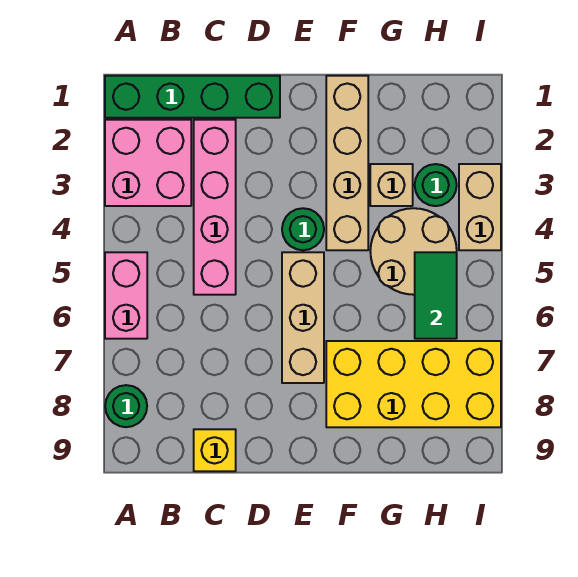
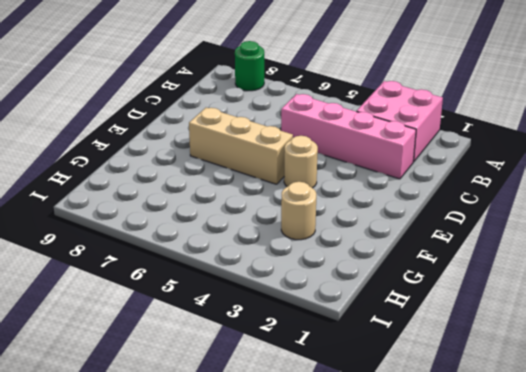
tan 1x1 round brick [284,136,318,188] -> green 1x1 round brick [282,208,324,250]
tan 1x1 round brick [281,182,316,240] -> tan 1x1 brick [370,164,413,206]
none -> green 1x4 brick [105,76,280,118]
none -> pink 1x2 brick [105,252,147,339]
none -> yellow 1x1 brick [194,429,236,471]

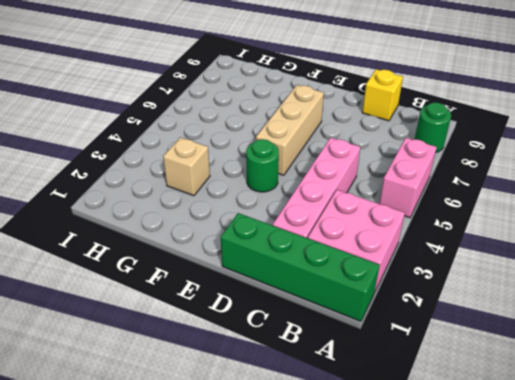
none -> tan 1x4 brick [326,76,368,250]
none -> yellow 2x4 brick [326,341,501,427]
none -> tan 2x2 round brick [370,208,457,295]

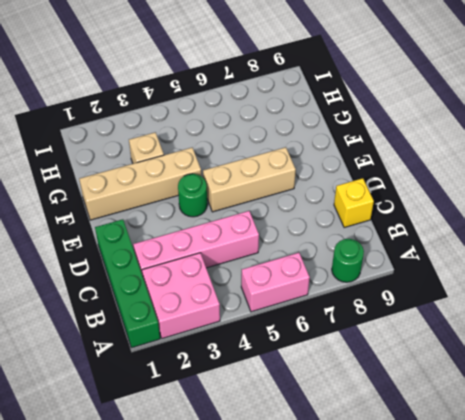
none -> yellow 2x4 brick [326,341,501,427]
none -> tan 2x2 round brick [370,208,457,295]
none -> green 1x1 round brick [415,164,457,206]

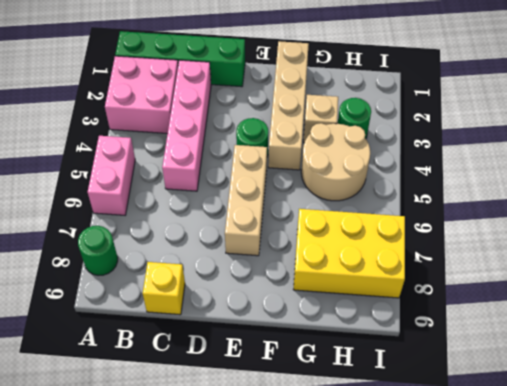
yellow 2x3 brick [293,209,405,298] -> yellow 2x4 brick [326,341,501,427]
none -> tan 1x2 brick [459,164,501,250]
none -> green 1x2 tile [415,252,457,339]

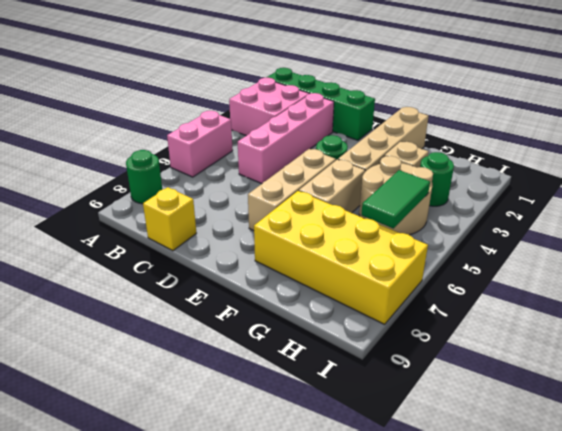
tan 1x2 brick [299,159,365,213] -> tan 1x2 brick moved to [459,164,501,250]

